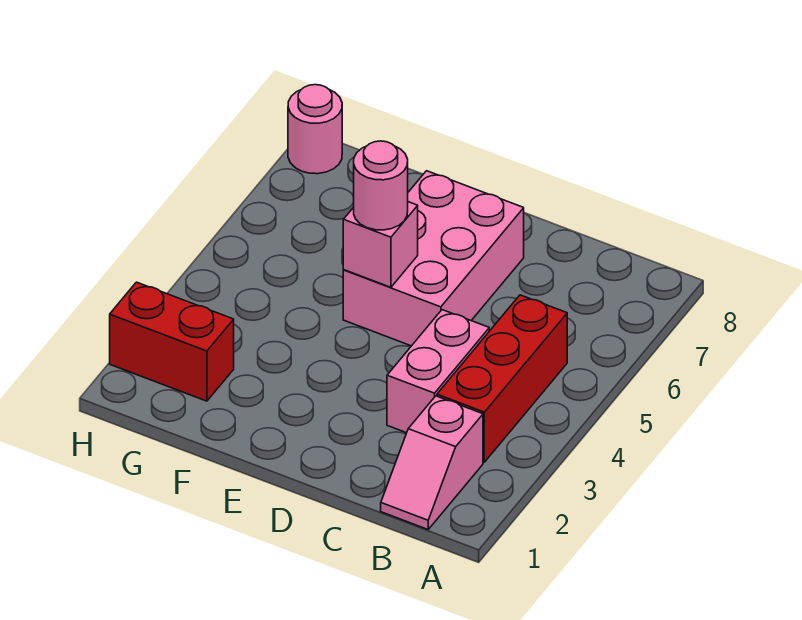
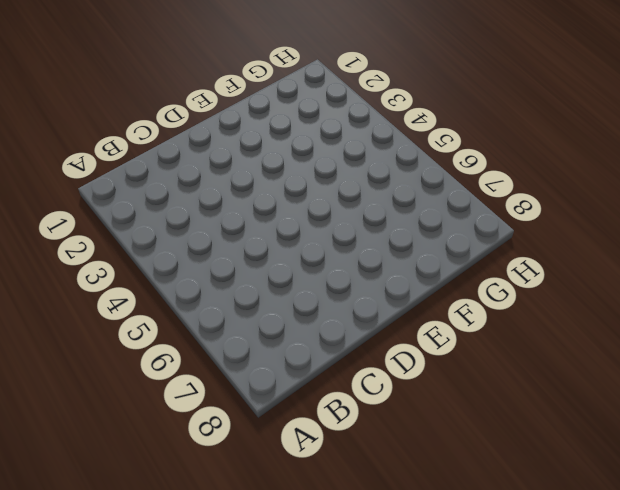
none -> pink 1x2 slope [381,396,483,529]
none -> red 1x3 brick [437,295,567,462]

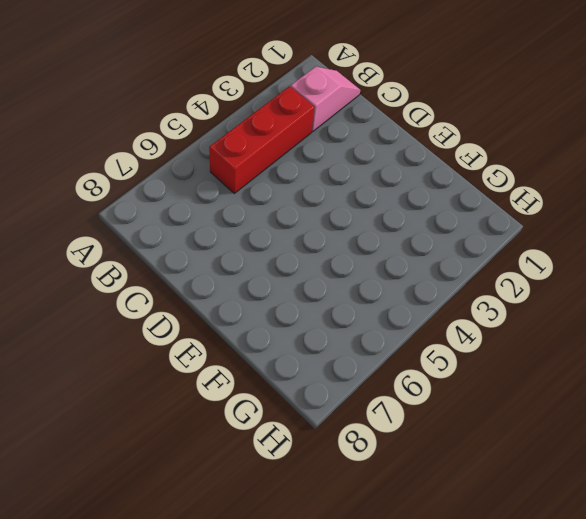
none -> pink 1x2 brick [387,310,489,433]
none -> pink 2x3 brick [343,171,524,346]

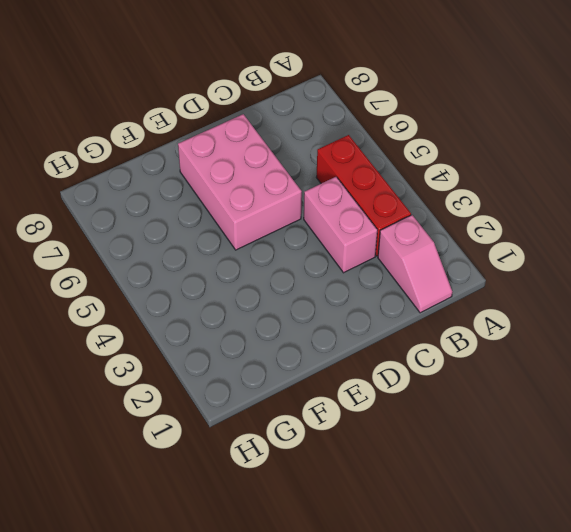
none -> red 1x2 brick [110,282,234,401]
none -> pink 1x1 round brick [288,85,342,174]

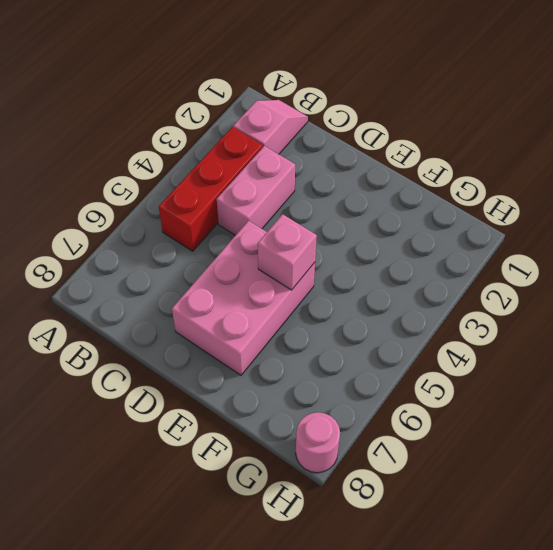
none -> red 1x2 brick [110,282,234,401]
none -> pink 1x1 round brick [354,141,408,230]

